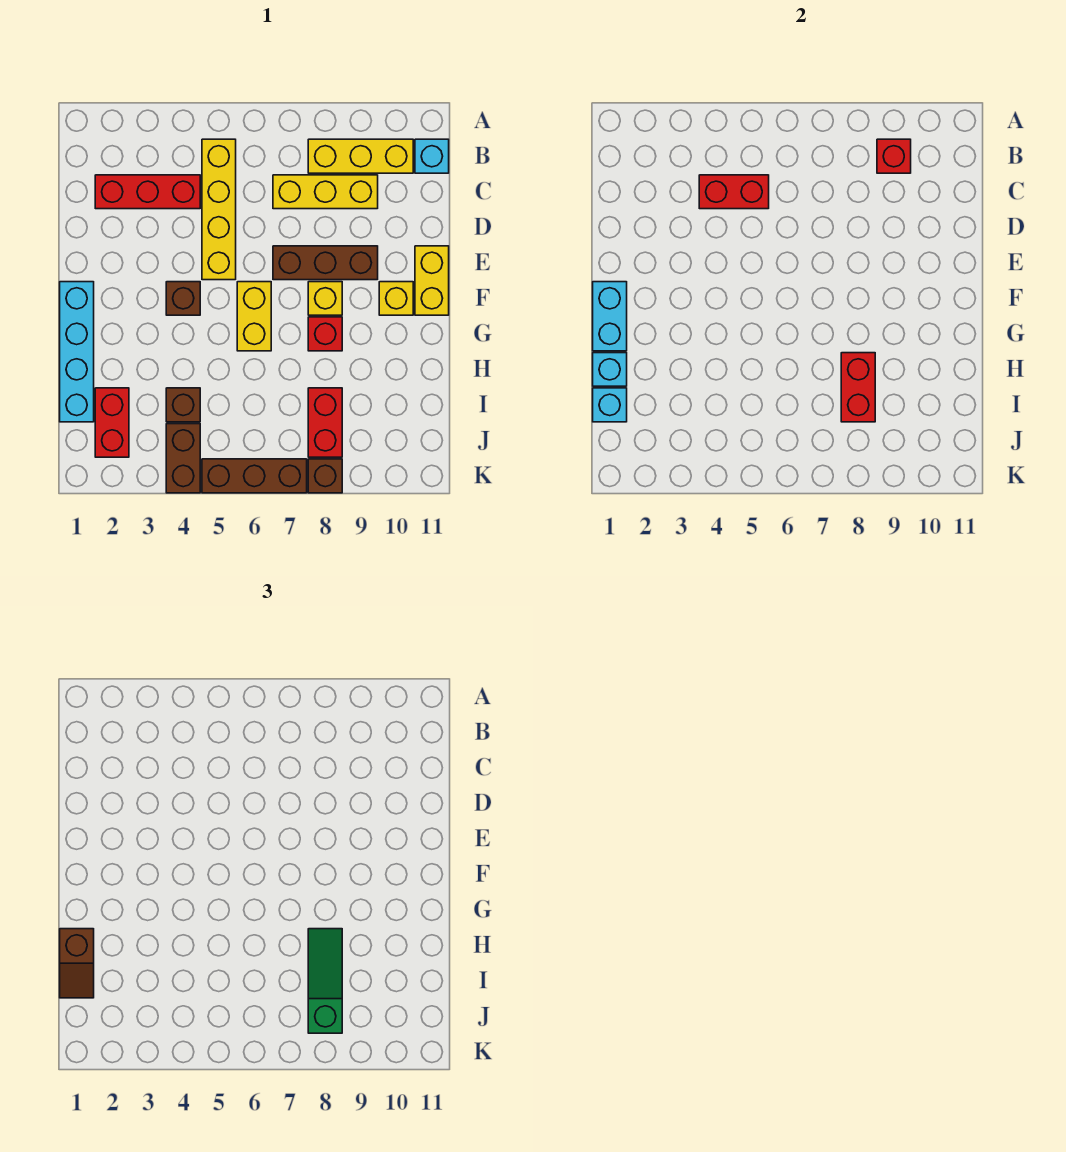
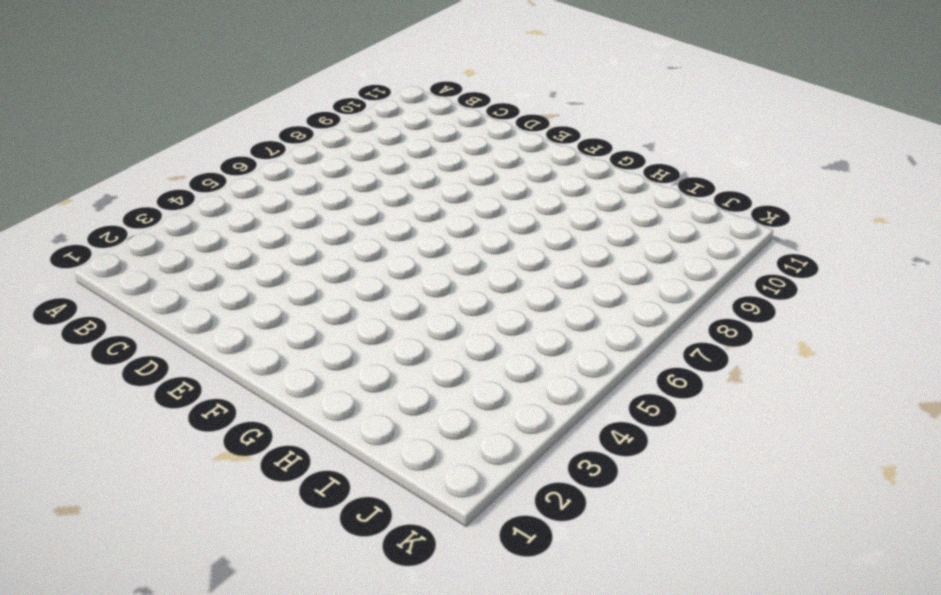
none -> yellow 1x4 brick [202,139,236,280]
none -> yellow 1x3 brick [308,139,413,173]
none -> cyan 1x1 brick [415,139,449,173]

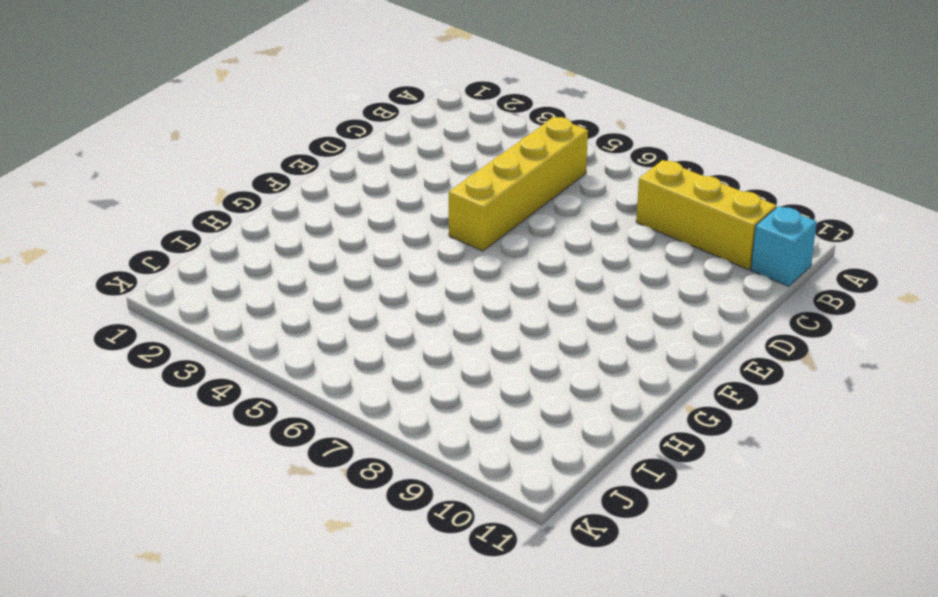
none -> red 1x3 brick [95,175,200,209]
none -> yellow 1x3 brick [273,175,378,209]
none -> brown 1x3 brick [273,246,378,280]

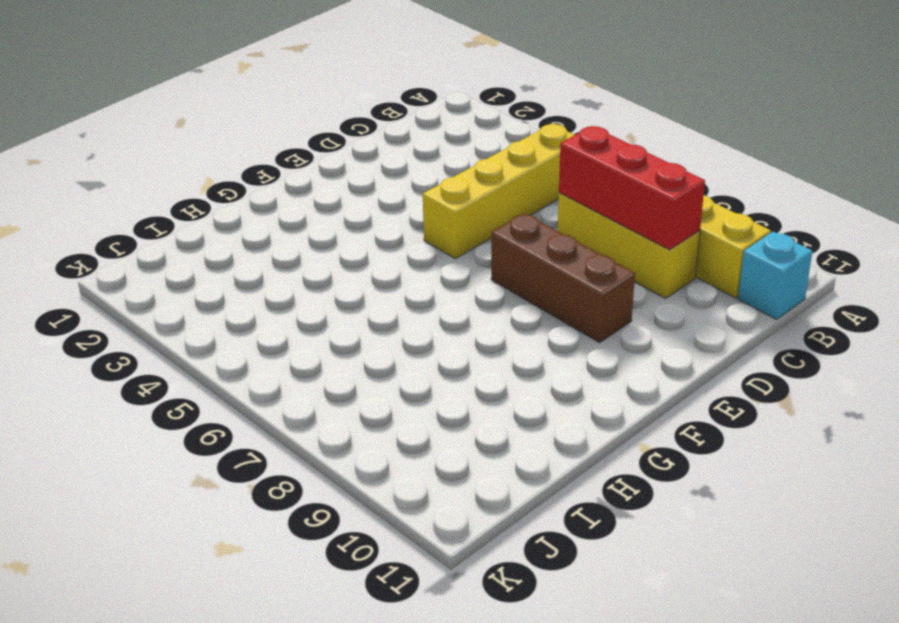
red 1x3 brick [559,126,705,250] -> red 1x3 brick moved to [95,175,200,209]
none -> yellow 1x2 brick [415,246,449,315]
none -> cyan 1x4 brick [60,282,94,422]
none -> brown 1x1 brick [166,282,200,315]

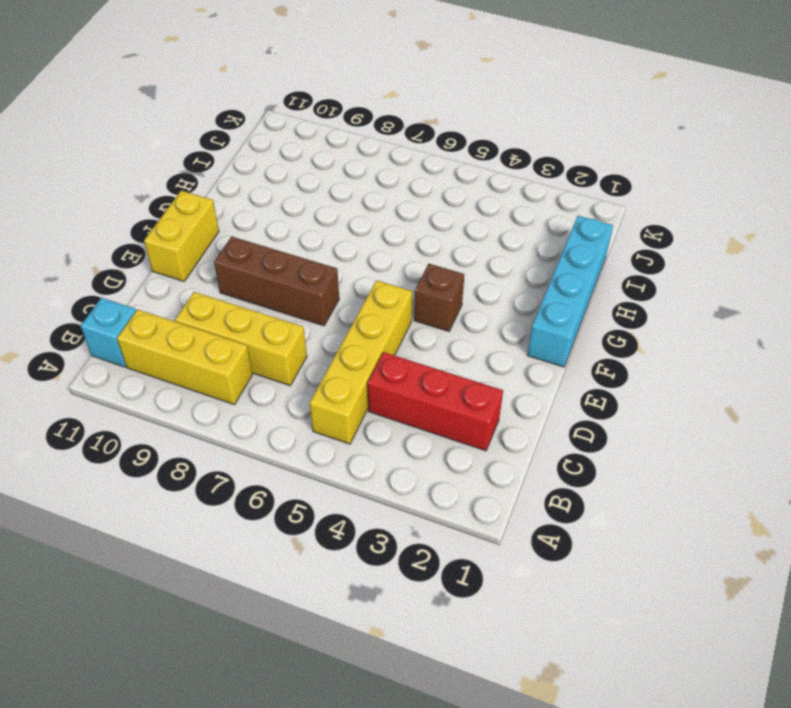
none -> yellow 1x2 brick [237,282,271,351]
none -> yellow 1x1 brick [308,282,342,315]
none -> yellow 1x1 brick [379,282,413,315]

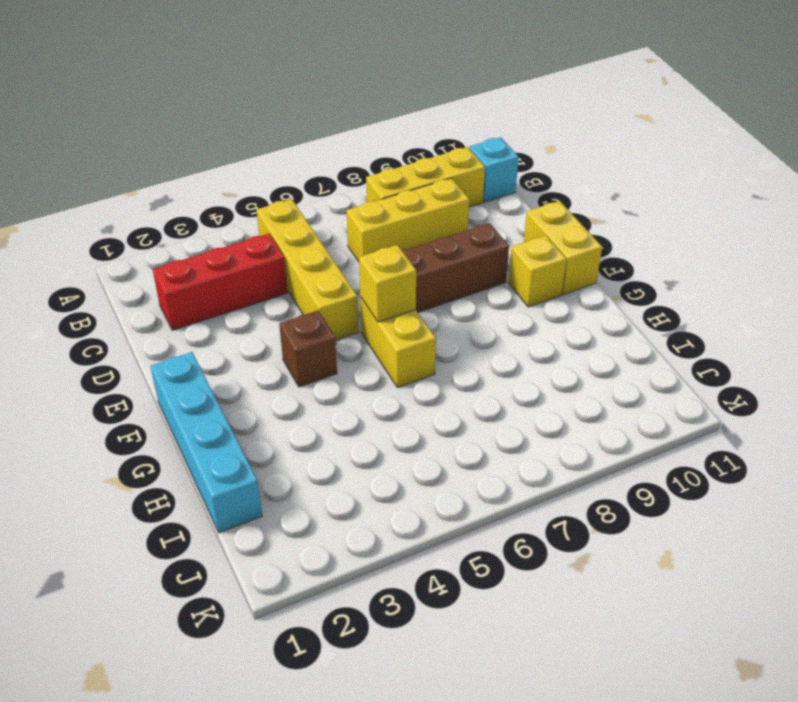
yellow 1x1 brick [359,245,416,322] -> yellow 1x1 brick moved to [308,282,342,315]
none -> red 1x1 brick [308,317,342,351]
none -> red 1x2 brick [95,388,129,457]
none -> brown 1x1 brick [166,388,200,422]

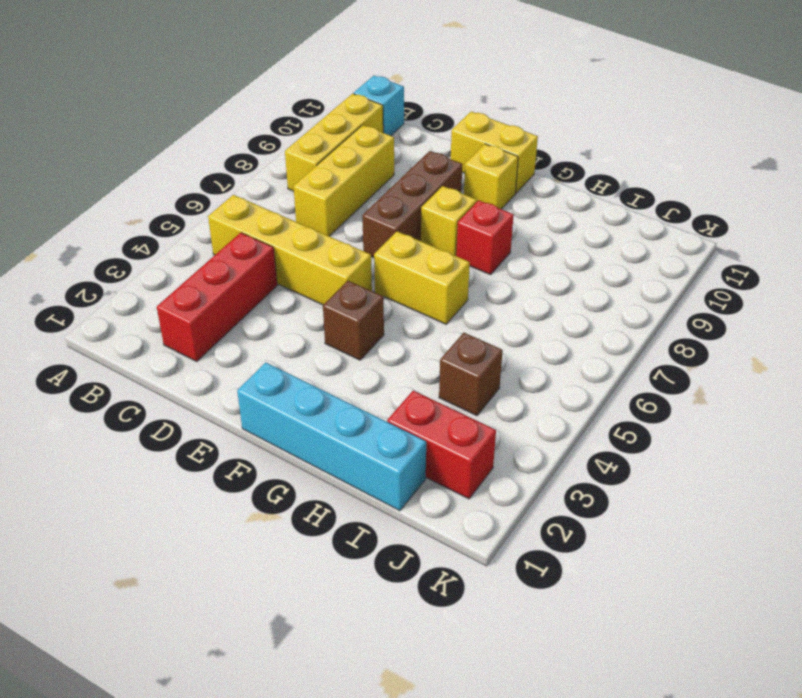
none -> red 1x2 brick [308,388,342,457]
none -> brown 1x2 brick [166,424,200,493]
none -> brown 1x3 brick [202,459,307,493]

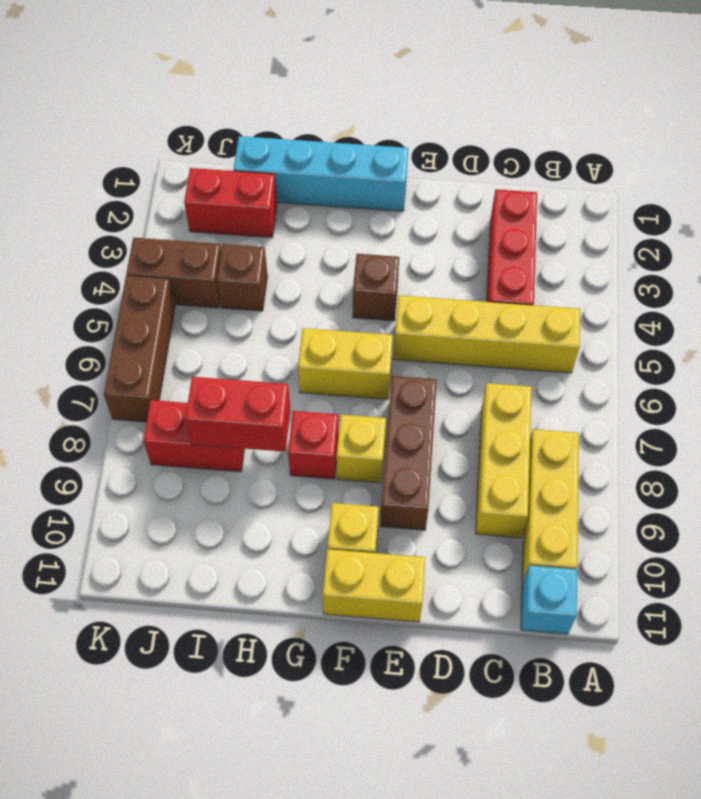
none -> brown 1x1 brick [308,459,342,493]
none -> red 1x1 brick [877,139,911,173]
none -> red 1x2 brick [699,175,769,209]

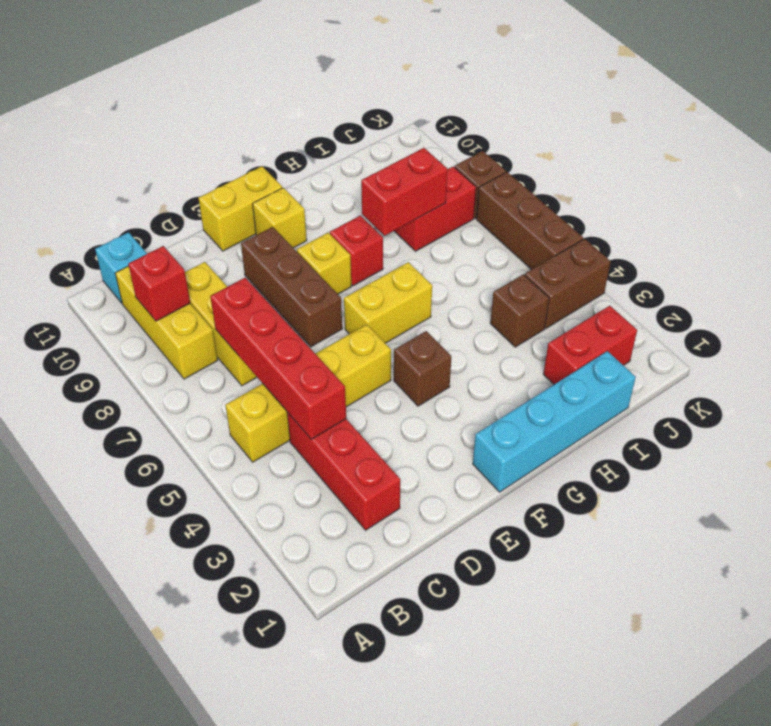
red 1x4 brick [210,278,346,439] -> red 1x2 brick [699,175,769,209]
none -> cyan 1x2 brick [593,282,627,351]
none -> cyan 1x1 brick [593,353,627,386]
none -> cyan 1x1 brick [593,388,627,422]

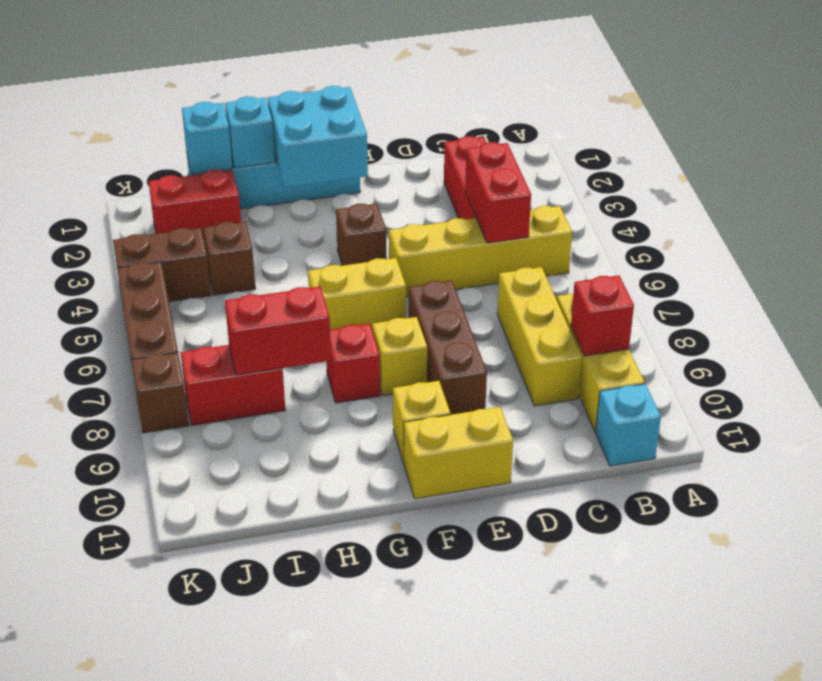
cyan 2x2 brick [268,86,368,187] -> cyan 1x2 brick [593,282,627,351]
none -> brown 1x2 slope [60,929,94,998]
none -> green 1x3 slope [308,929,342,1033]

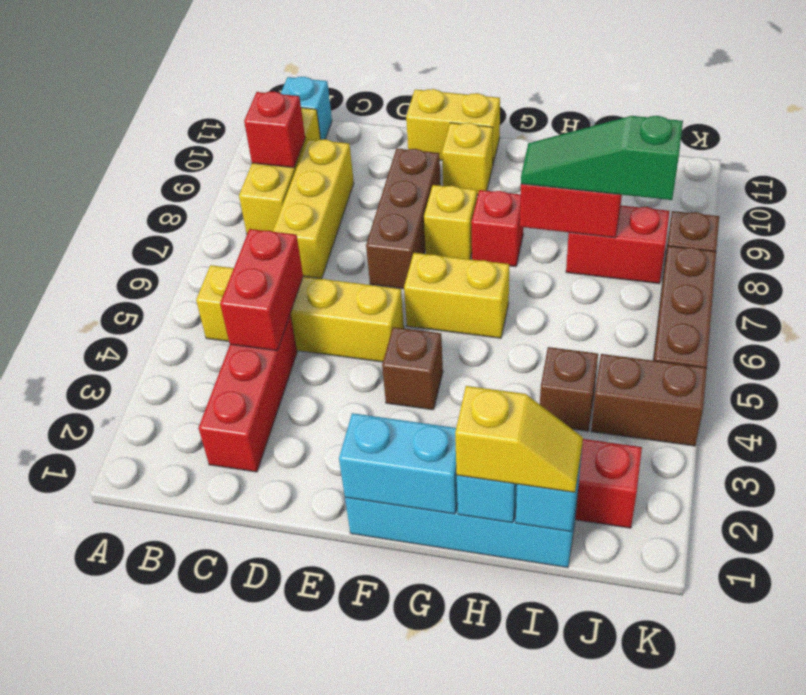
yellow 1x2 slope [455,386,583,492] -> brown 1x2 slope [60,929,94,998]

